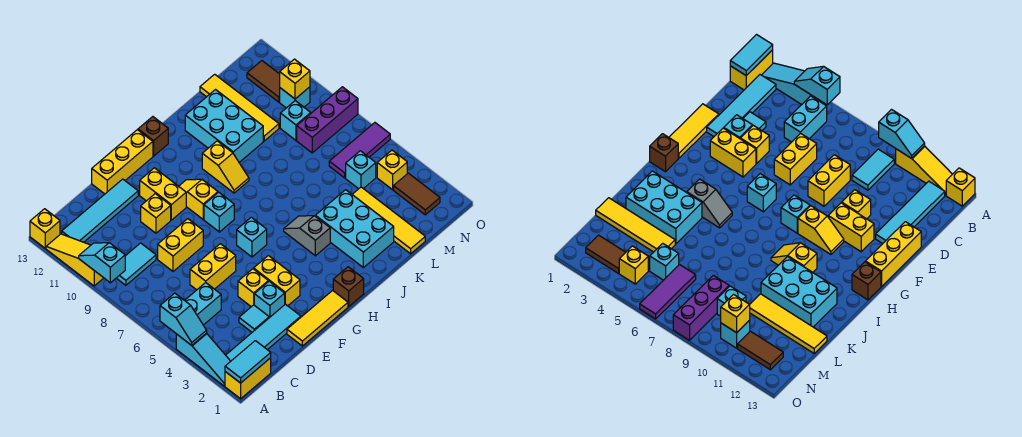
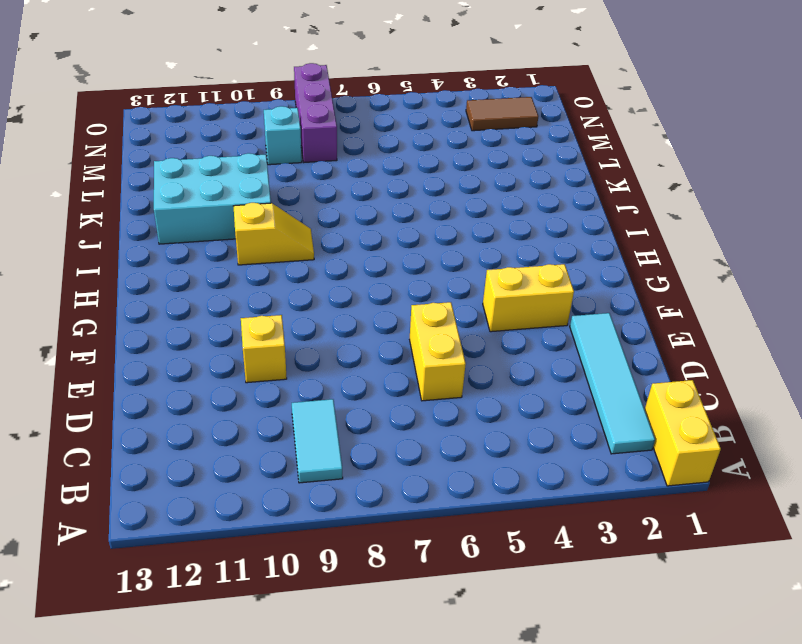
none -> cyan 1x3 slope [176,333,231,386]
none -> yellow 1x3 slope [46,234,103,286]
none -> yellow 1x1 brick [30,209,60,248]
none -> cyan 1x2 brick [185,283,221,325]

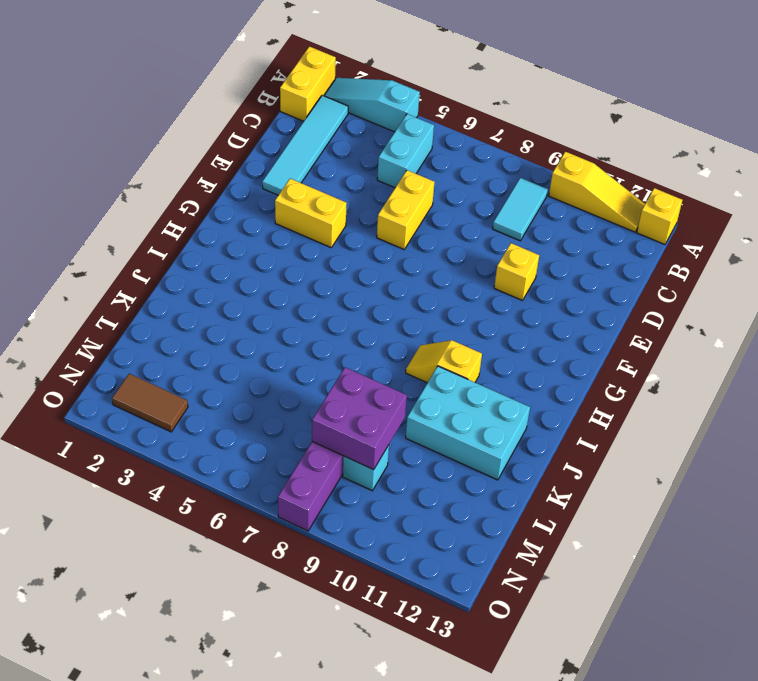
purple 2x2 brick [312,367,407,470] -> none
none -> cyan 1x4 tile [62,179,138,242]
none -> cyan 1x1 tile [239,305,269,332]
none -> yellow 1x2 brick [158,219,203,271]
none -> yellow 1x3 tile [287,291,348,346]

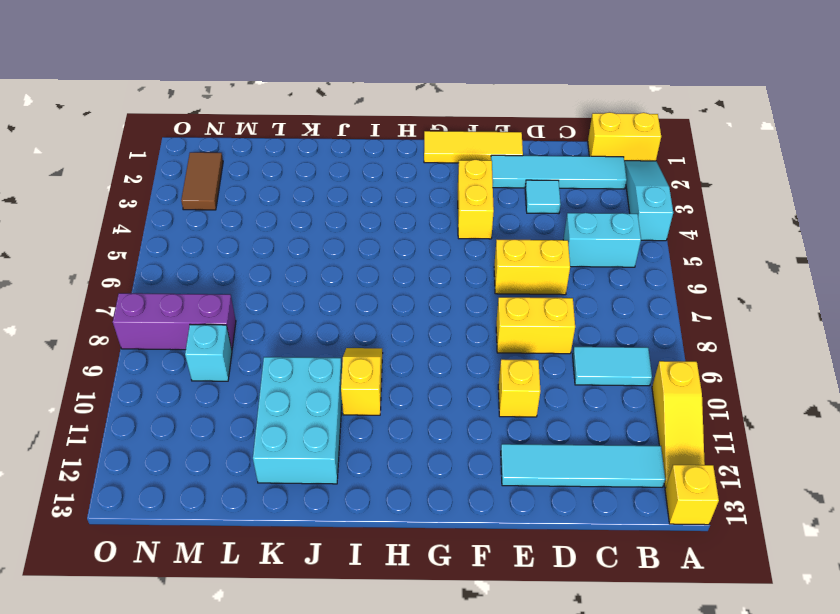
none -> cyan 1x1 brick [254,281,285,318]
none -> yellow 1x1 brick [238,269,268,307]
none -> yellow 1x3 brick [92,130,153,194]
none -> yellow 1x2 brick [140,168,186,220]

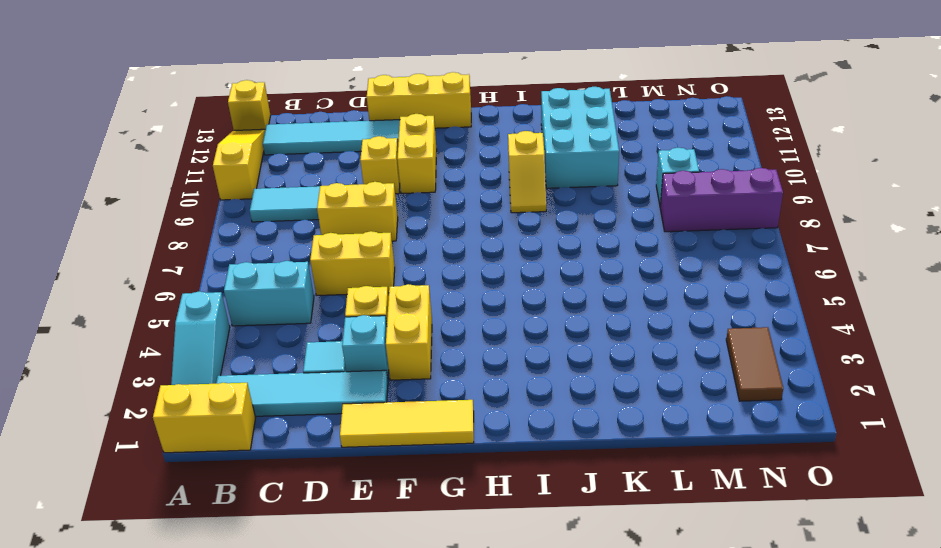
none -> cyan 1x1 brick [237,217,267,257]
none -> cyan 1x1 brick [204,192,234,232]
none -> yellow 1x2 slope [179,179,218,219]
none -> brown 1x1 brick [333,267,364,306]

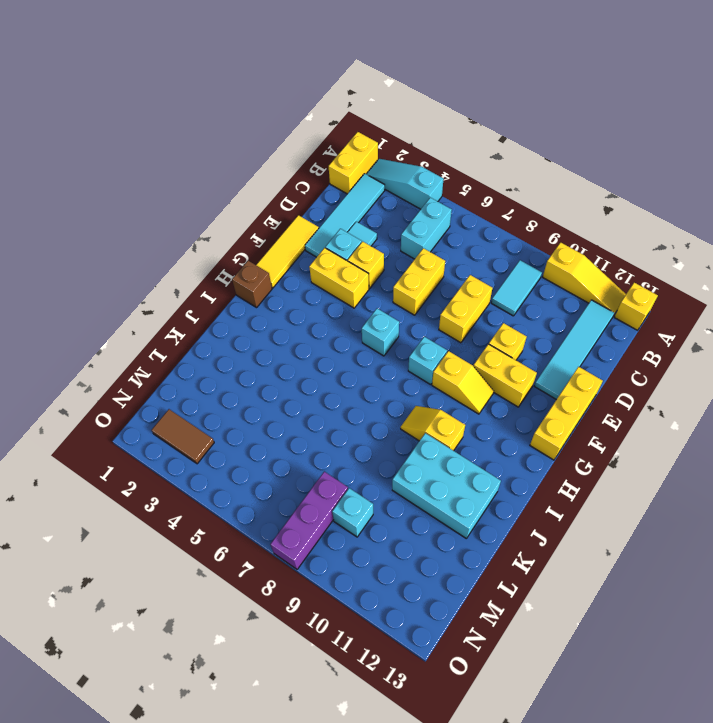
none -> brown 1x1 brick [138,117,168,156]
none -> grey 1x2 slope [284,216,330,256]
none -> cyan 2x3 brick [316,190,394,268]
none -> yellow 1x4 tile [352,187,425,254]

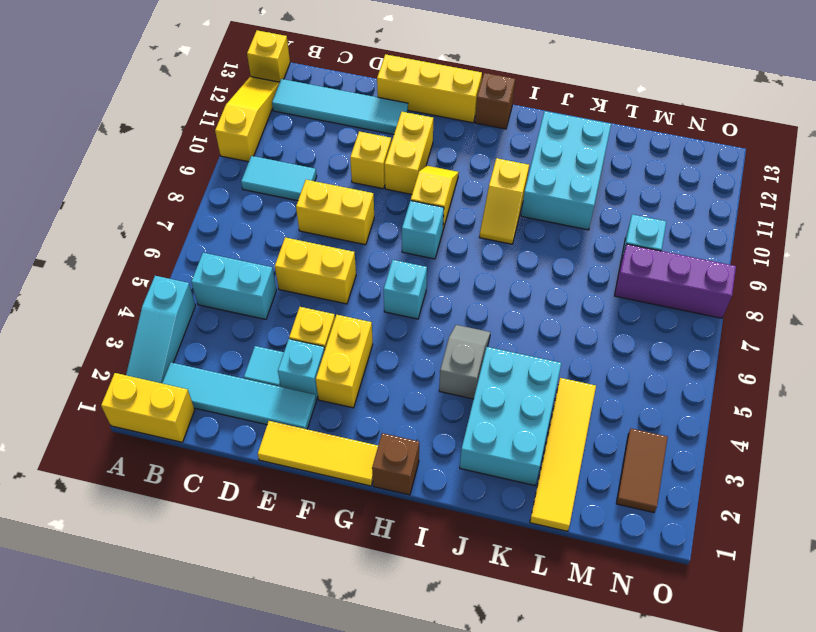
none -> yellow 1x4 tile [200,74,279,141]
none -> cyan 1x1 brick [346,151,376,189]
none -> purple 1x3 tile [329,123,390,178]
none -> yellow 1x1 brick [377,150,407,190]

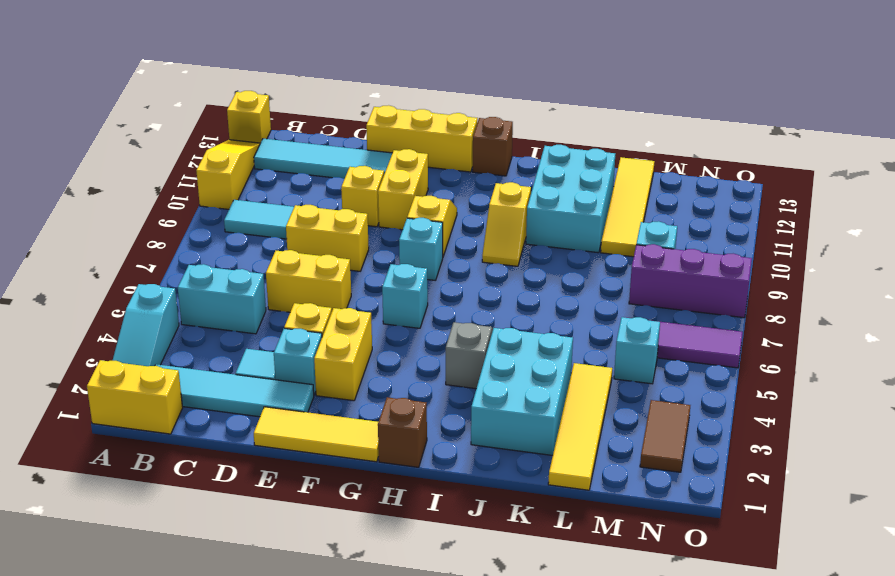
none -> yellow 1x1 brick [377,150,407,190]
none -> cyan 1x1 brick [280,87,310,108]
none -> brown 1x2 tile [247,61,280,102]
none -> cyan 1x2 tile [225,341,271,383]

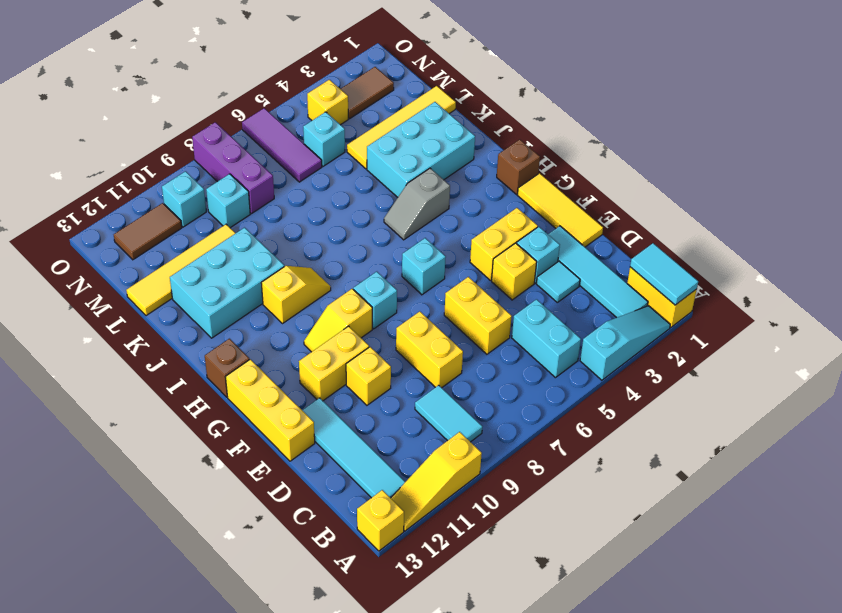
none -> cyan 1x2 slope [160,293,207,345]
none -> cyan 1x2 slope [79,243,125,283]
none -> yellow 1x1 brick [280,59,310,99]

